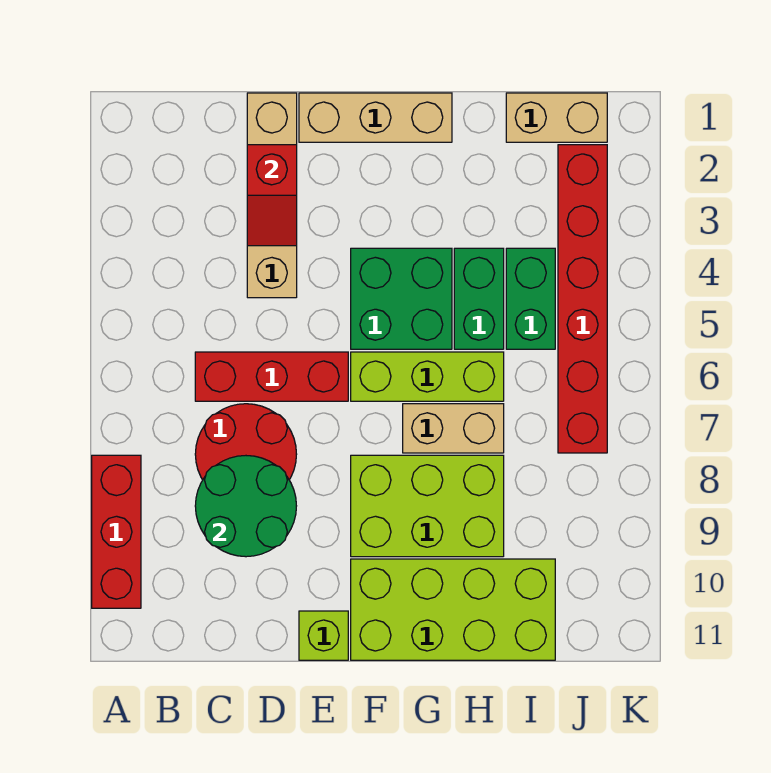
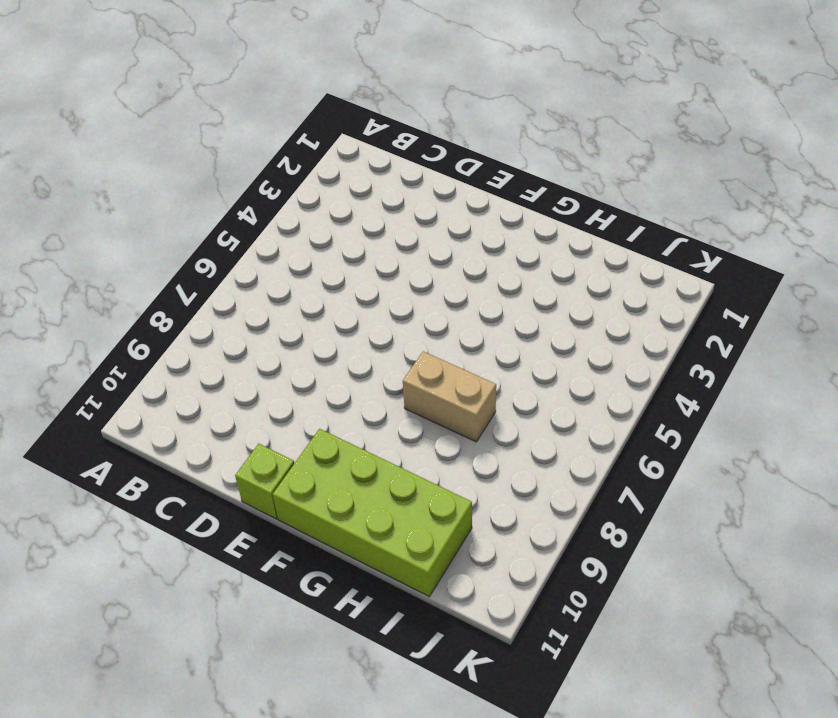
none -> red 1x3 brick [92,455,141,608]
none -> red 1x3 brick [195,352,348,401]
none -> red 2x2 round brick [195,404,297,480]

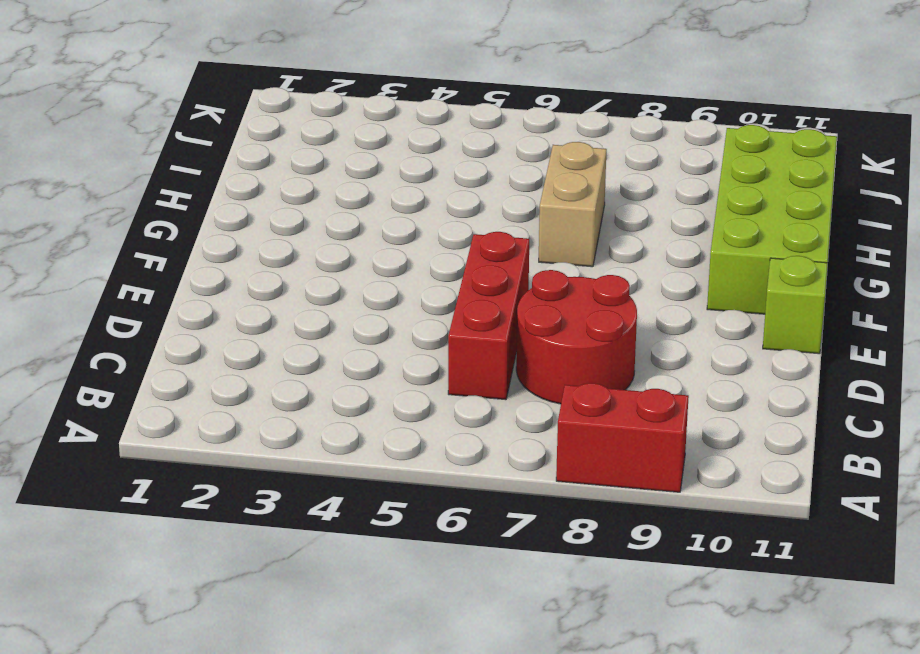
red 1x2 brick [556,383,689,492] -> red 1x3 brick [92,455,141,608]
none -> tan 1x4 brick [247,93,297,298]
none -> tan 1x3 brick [299,93,452,142]
none -> green 2x2 brick [351,248,452,349]

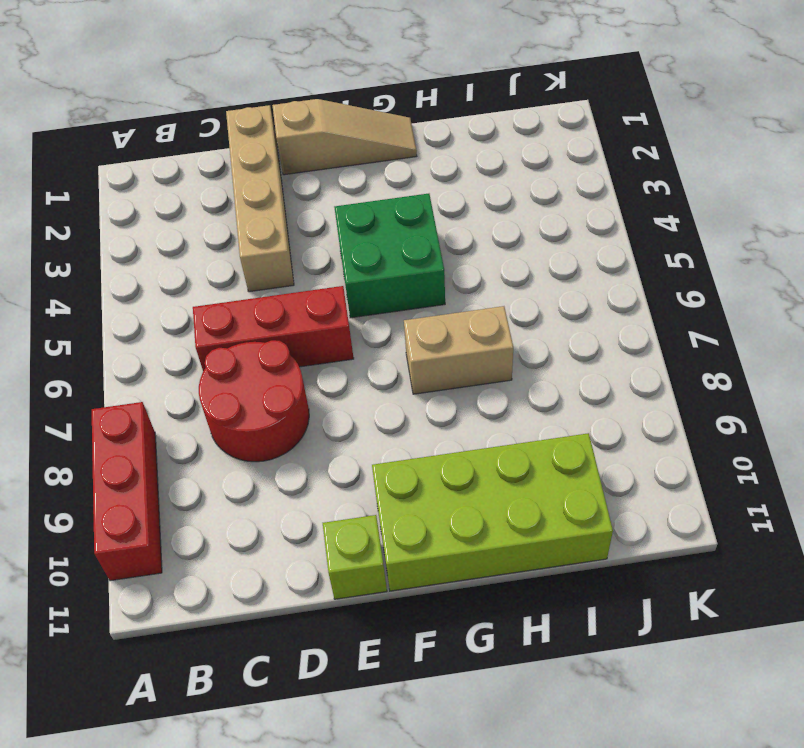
tan 1x3 slope [272,99,417,175] -> tan 1x3 brick [299,93,452,142]
none -> lime 1x3 brick [351,352,504,401]
none -> lime 2x3 brick [351,455,504,557]
none -> green 1x2 brick [454,248,504,349]

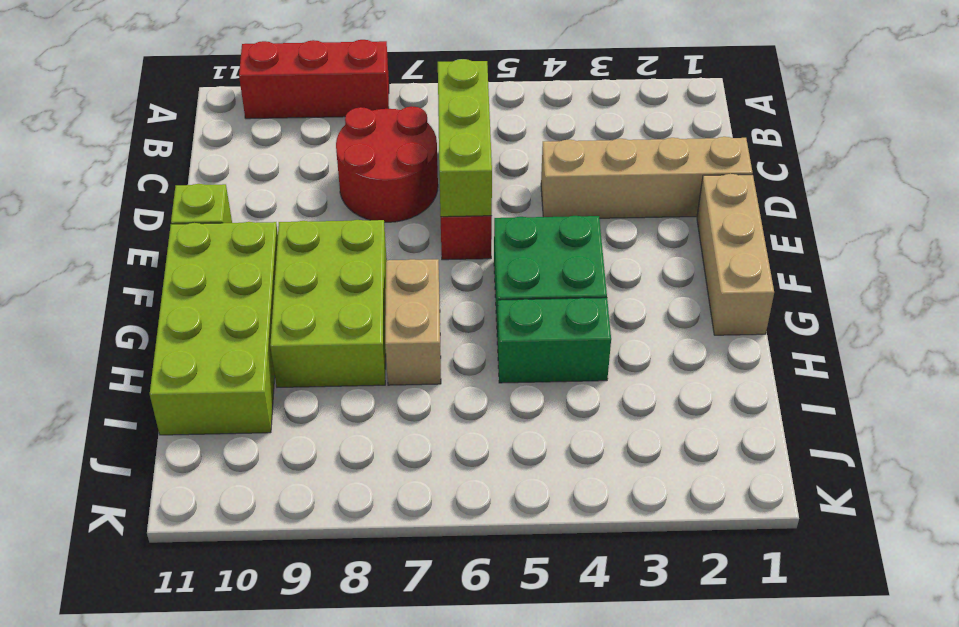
lime 1x3 brick [438,59,492,217] -> lime 1x3 brick moved to [351,352,504,401]
none -> tan 1x2 brick [506,93,607,142]
none -> green 1x2 brick [506,248,555,349]
none -> red 1x6 brick [558,145,607,453]

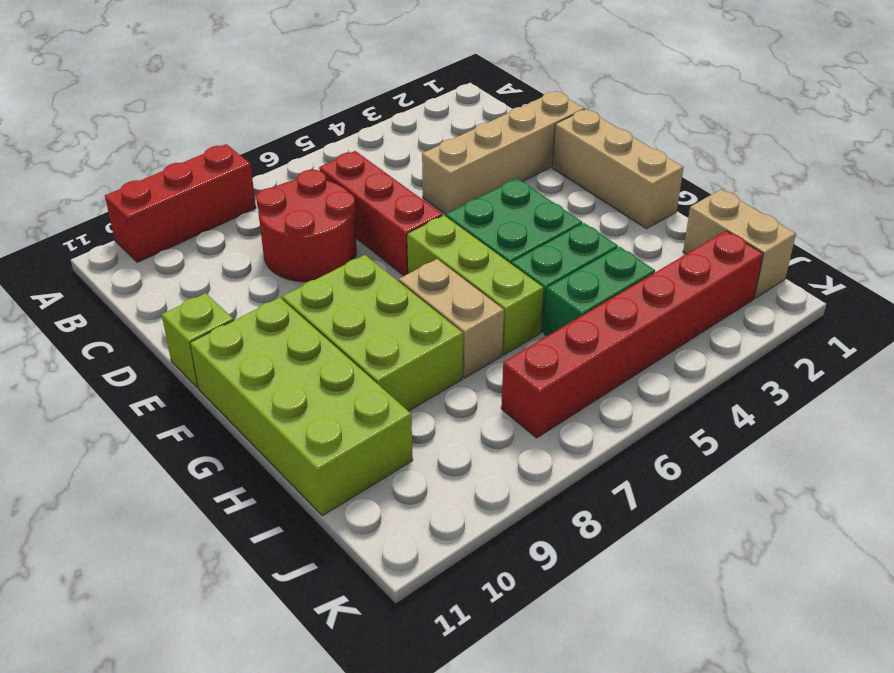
none -> green 2x2 round brick [195,456,296,557]
none -> red 1x2 slope [247,145,297,246]

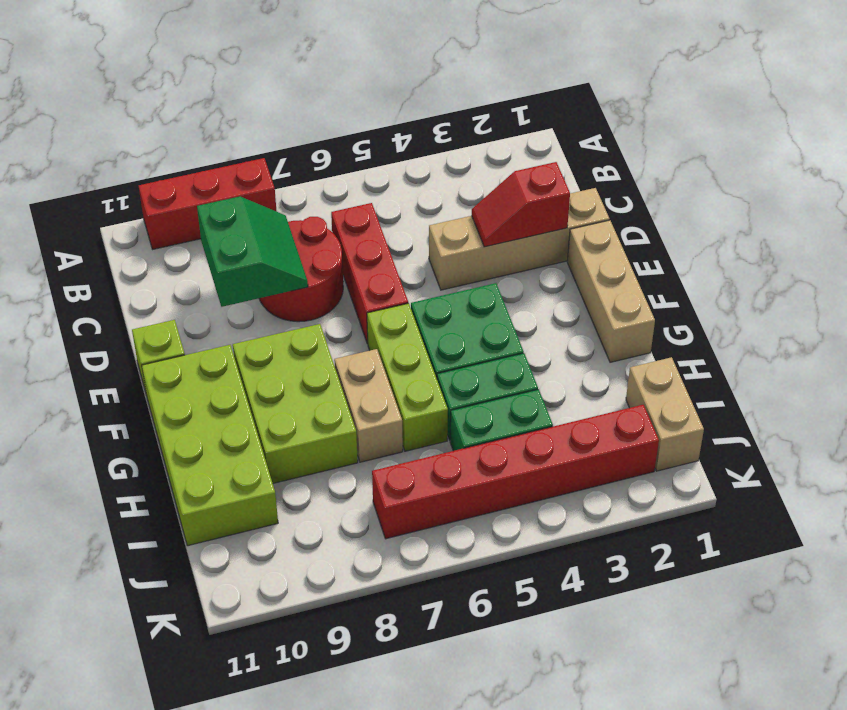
green 2x2 slope [197,197,308,307] -> green 2x2 round brick [195,456,296,557]

